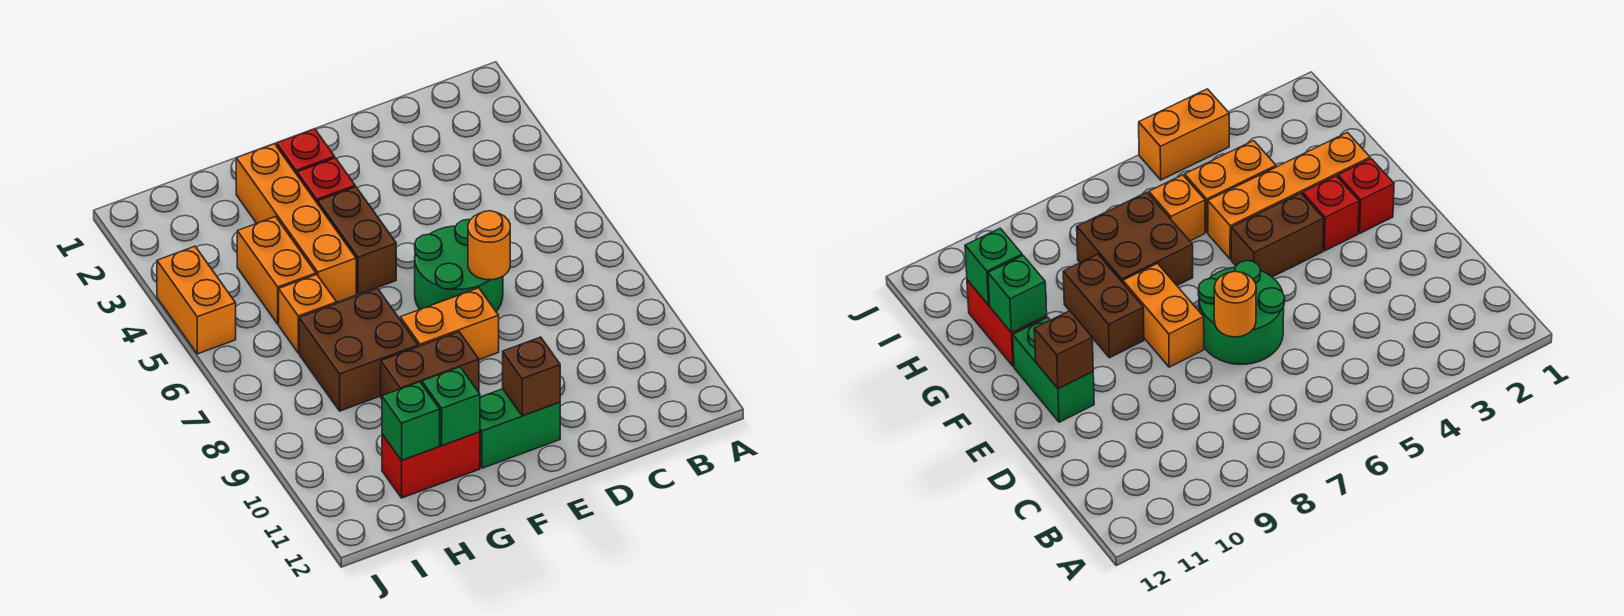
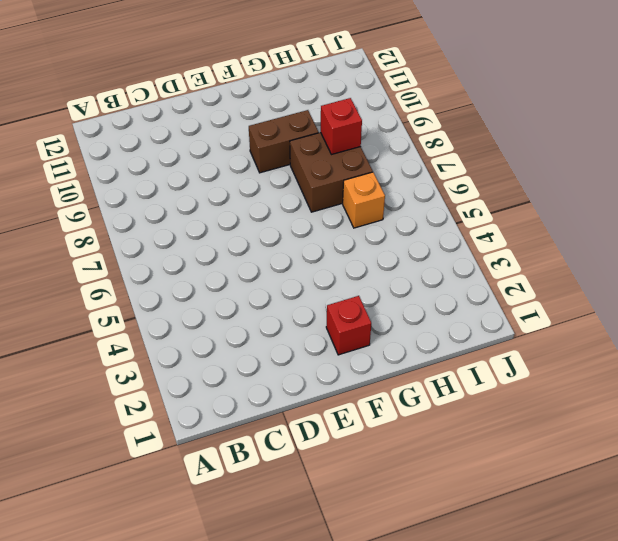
red 1x1 brick [321,98,362,155] -> red 1x1 brick moved to [297,158,355,204]
none -> green 2x2 round brick [415,219,503,311]
none -> orange 1x2 brick [400,288,499,360]
none -> green 1x2 brick [480,389,560,468]

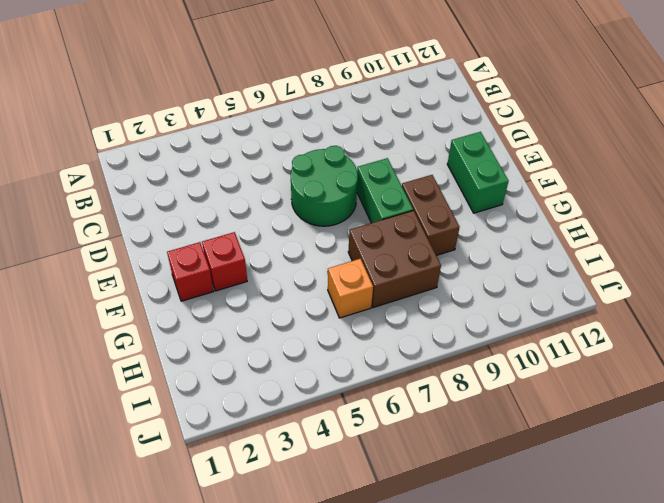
green 1x2 brick [357,158,413,223] -> orange 1x2 brick [400,288,499,360]
none -> brown 1x2 brick [318,187,396,295]
none -> orange 1x4 brick [236,144,356,302]
none -> red 1x2 brick [382,432,480,498]

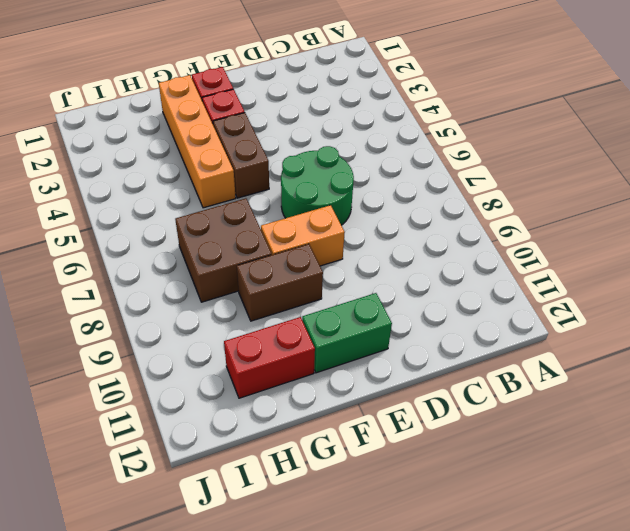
none -> orange 1x2 brick [237,217,316,324]
none -> orange 1x1 brick [279,275,337,353]
none -> orange 1x2 brick [157,246,236,354]

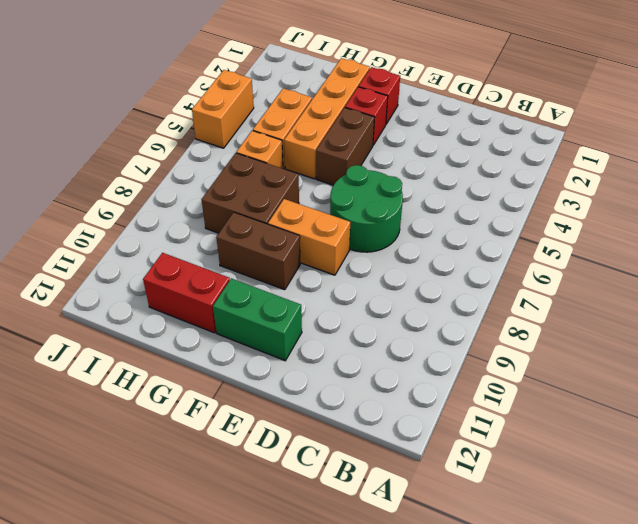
none -> orange 1x1 round brick [468,211,510,280]
none -> brown 1x1 brick [503,337,560,416]
none -> green 1x1 brick [422,367,480,445]

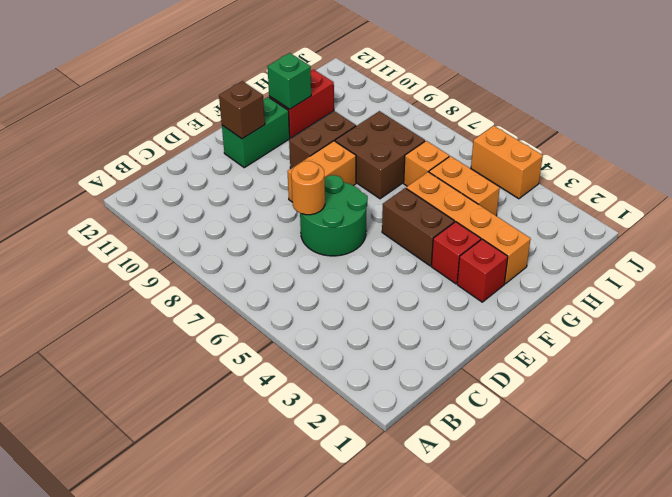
none -> green 1x1 brick [382,382,440,460]

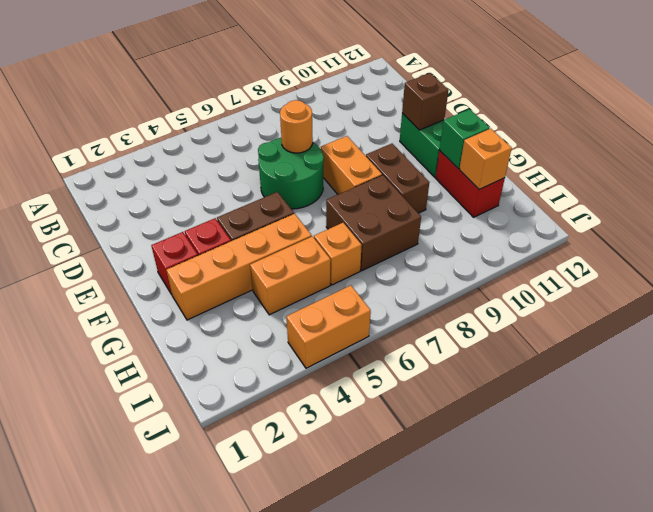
orange 1x1 brick [459,129,512,189] -> green 1x1 brick [382,382,440,460]

